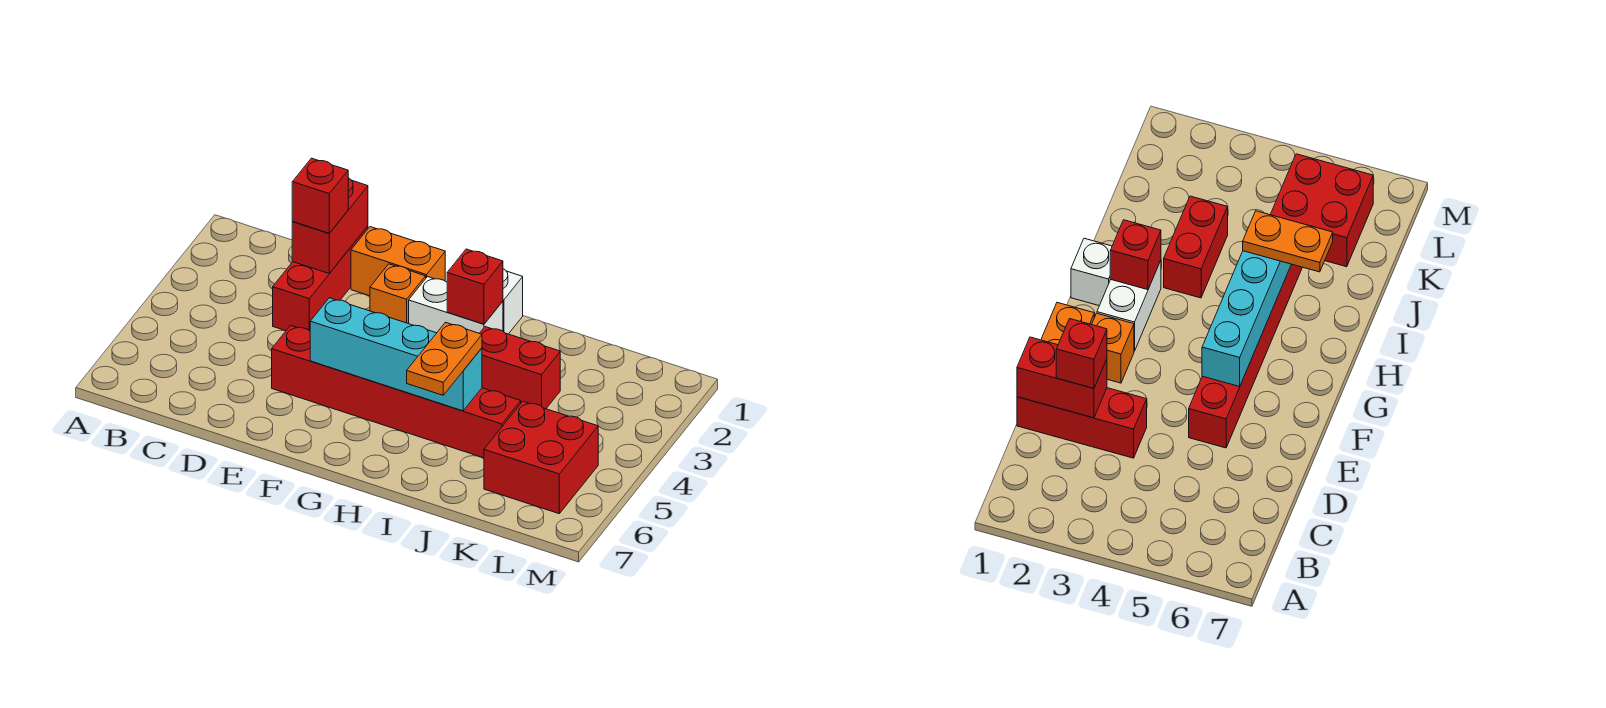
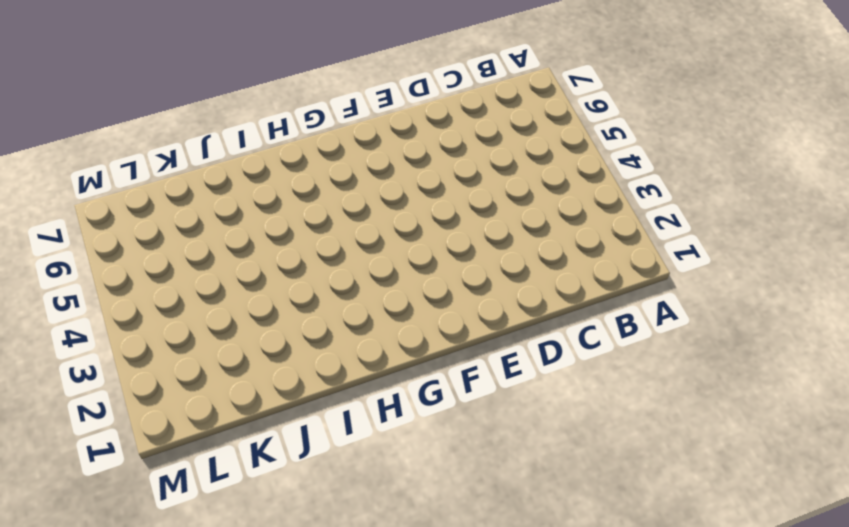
none -> red 1x3 brick [273,226,368,331]
none -> orange 1x2 brick [351,227,445,296]
none -> red 1x6 brick [272,325,521,458]

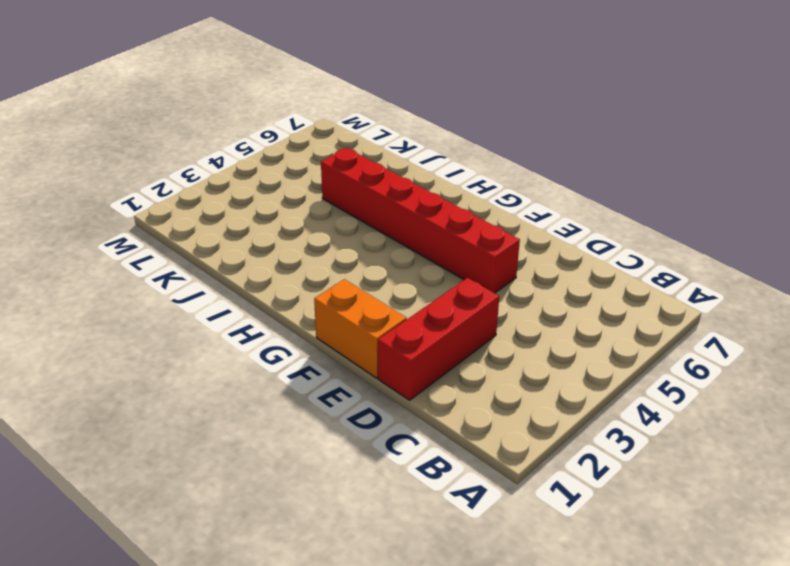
none -> orange 1x1 brick [370,264,426,324]
none -> white 1x2 brick [409,277,503,333]
none -> white 1x1 brick [503,269,523,334]

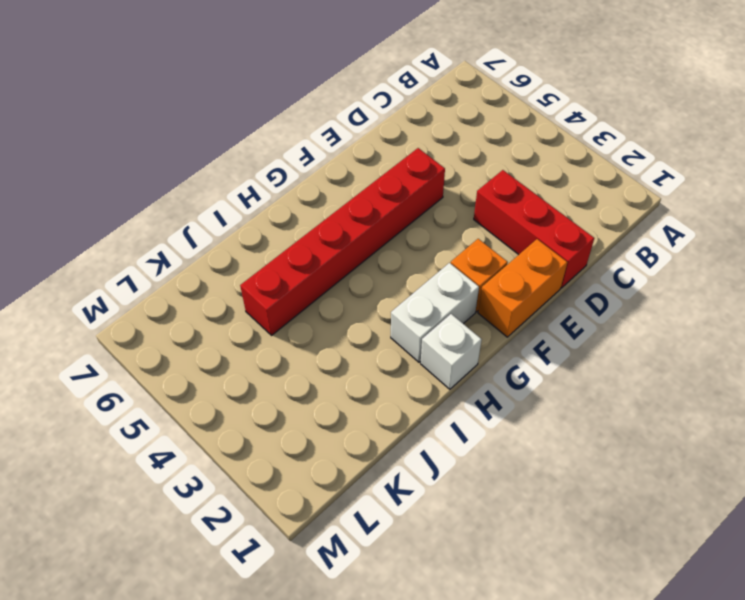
none -> red 1x2 brick [480,327,560,409]
none -> red 2x2 brick [484,401,598,514]
none -> red 1x2 brick [292,178,368,273]

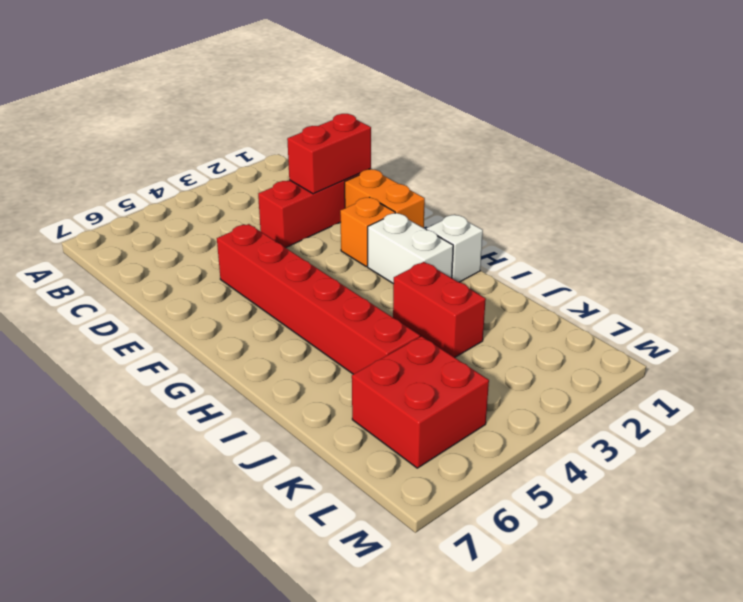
none -> cyan 1x4 brick [310,298,482,411]
none -> red 1x1 brick [447,249,503,324]
none -> red 1x1 brick [292,158,348,233]

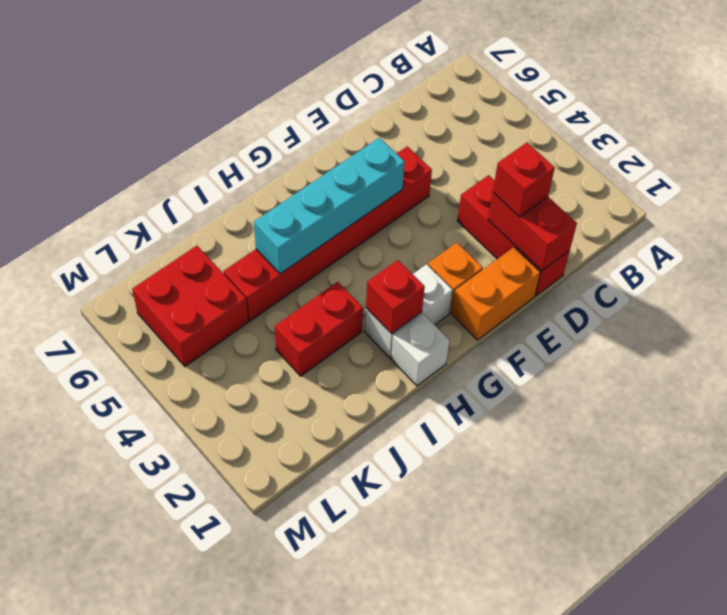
none -> orange 1x2 plate [407,322,482,395]

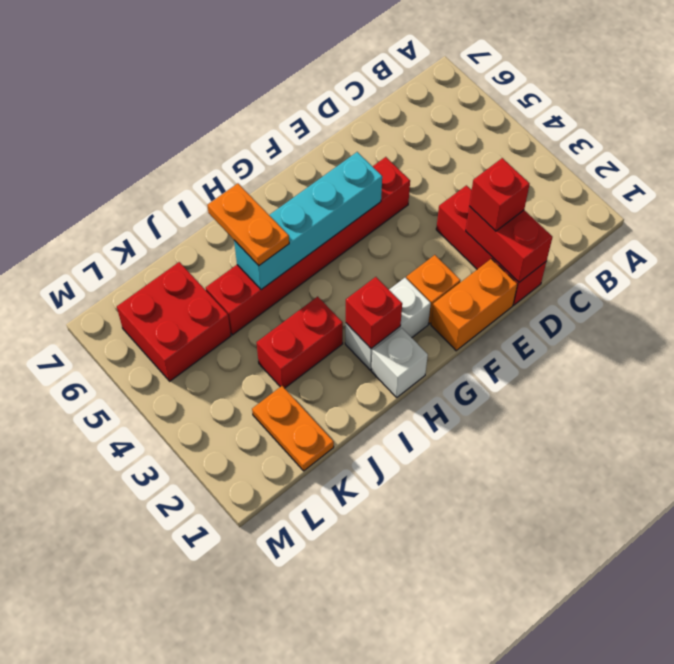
orange 1x2 plate [252,386,334,471] -> none

